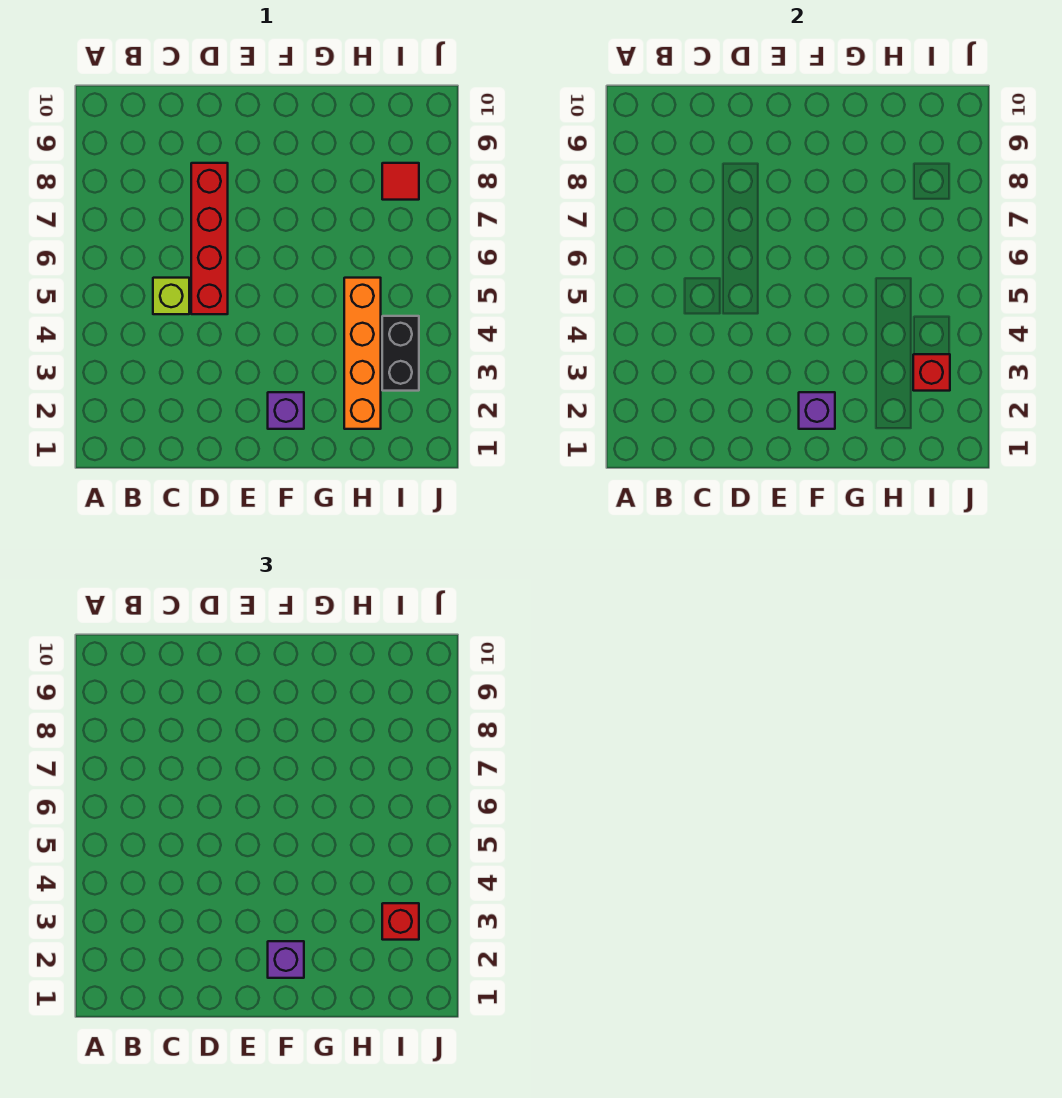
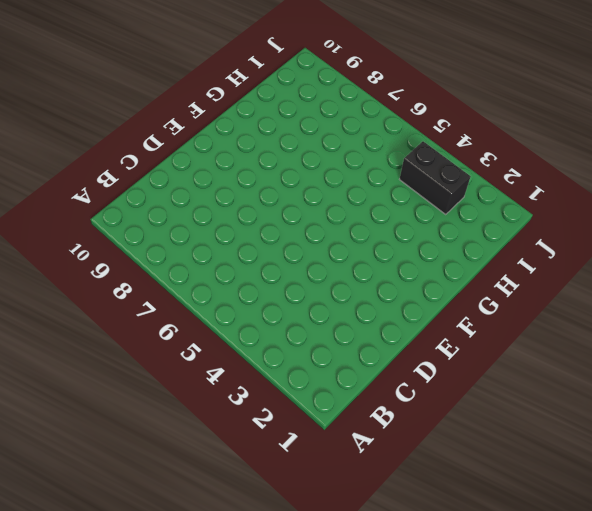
none -> lime 1x1 brick [153,278,189,314]
none -> red 1x4 brick [191,163,228,314]

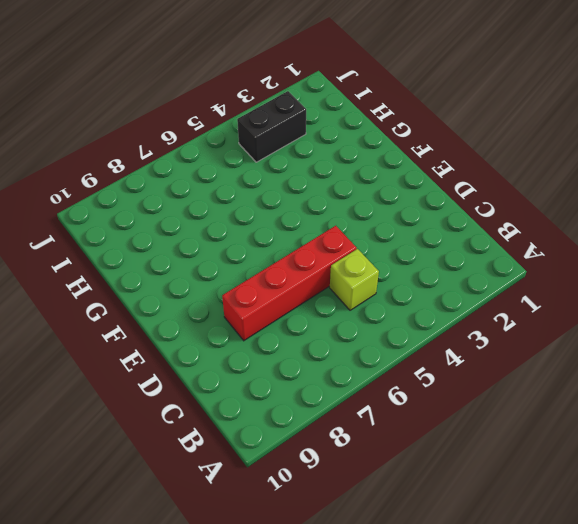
none -> purple 1x1 brick [268,392,304,429]
none -> orange 1x4 brick [344,278,381,429]

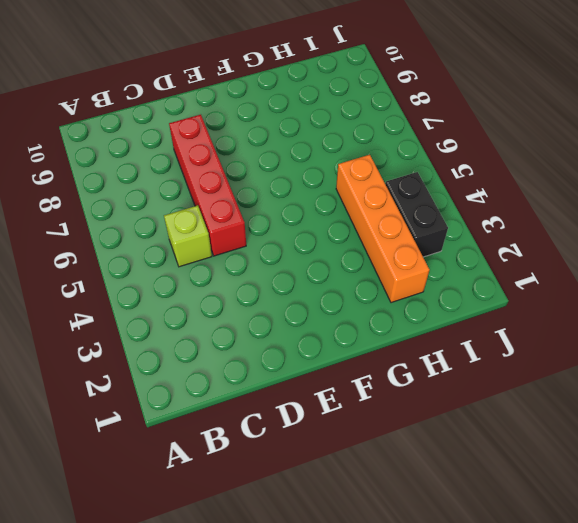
none -> purple 1x1 brick [268,392,304,429]
none -> red 1x1 tile [382,163,419,200]

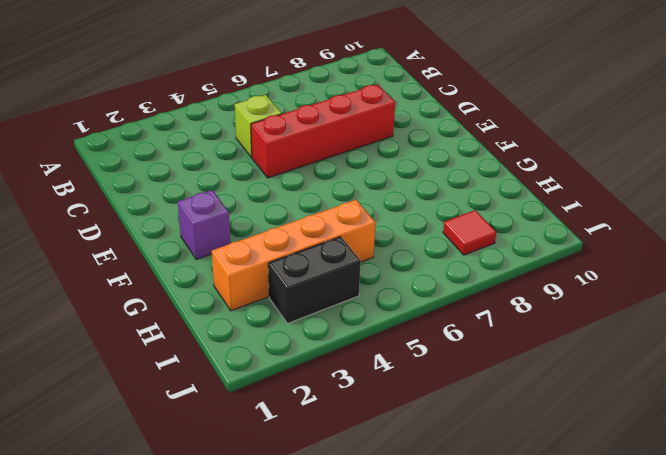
none -> purple 1x1 brick [799,392,835,429]
none -> red 1x1 brick [913,354,950,391]

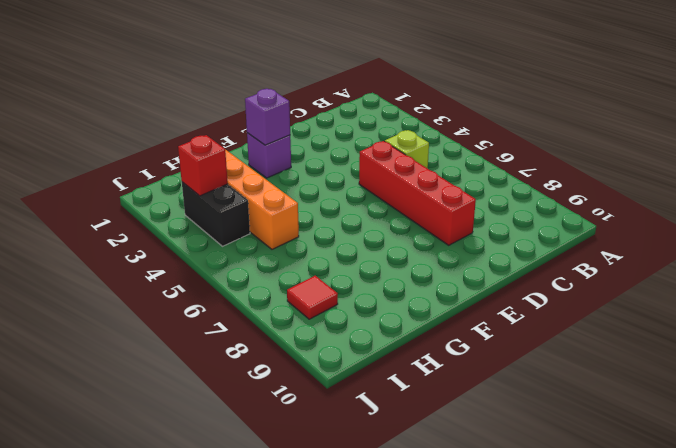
none -> purple 1x1 brick [268,941,304,978]
none -> red 1x1 brick [382,903,419,940]

